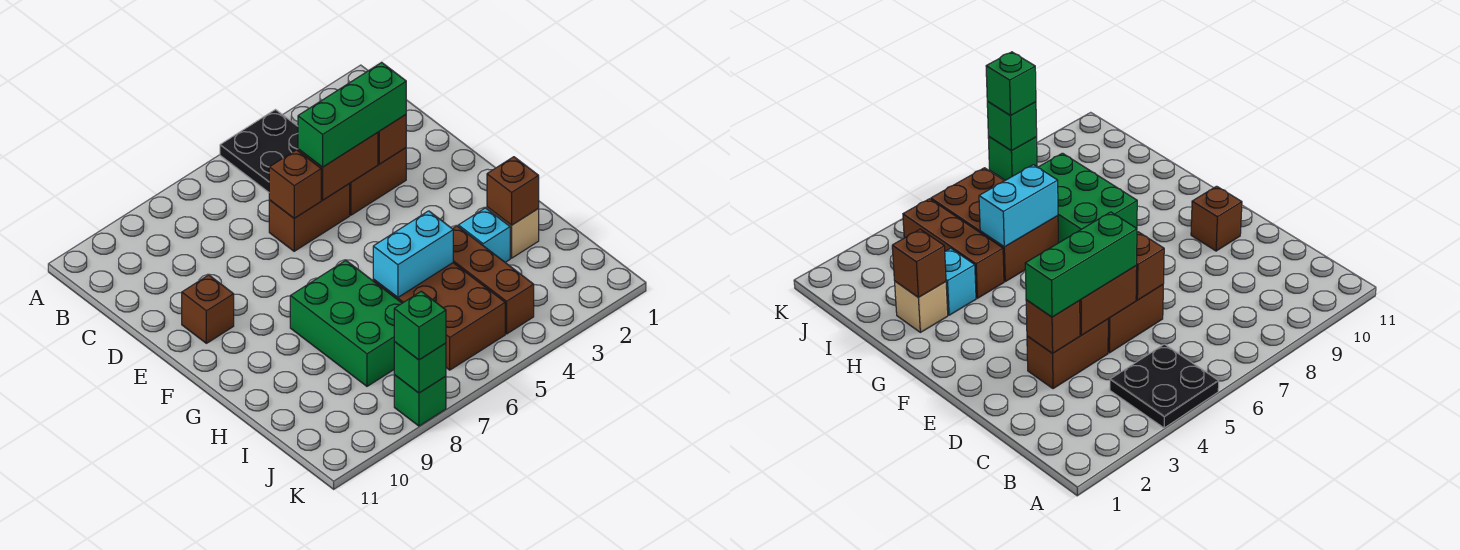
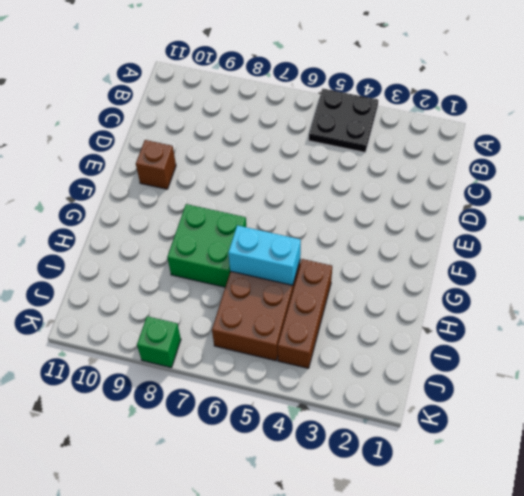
green 2x2 brick [167,204,246,287] -> green 2x3 brick [290,260,402,386]
none -> brown 1x2 brick [349,148,406,215]
none -> brown 1x2 brick [269,184,350,251]
none -> tan 1x1 brick [487,207,539,258]

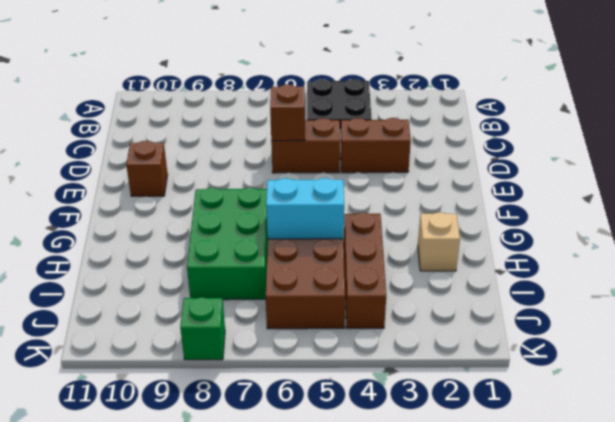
none -> cyan 1x1 brick [458,208,510,262]
none -> brown 1x1 brick [378,115,406,164]
none -> brown 1x2 brick [298,132,378,200]

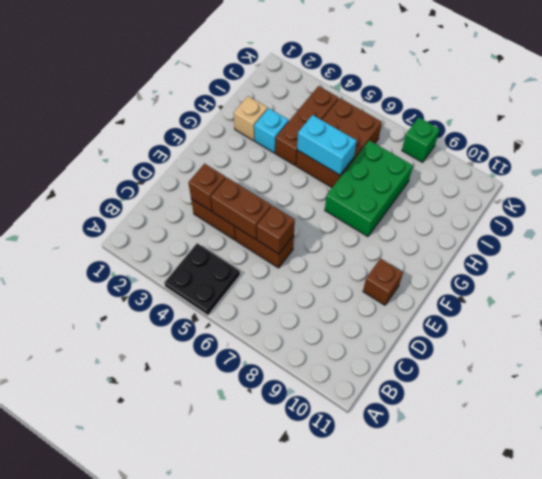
none -> brown 1x1 brick [487,157,539,225]
none -> green 1x1 brick [394,342,446,393]
none -> green 1x3 brick [298,62,406,167]

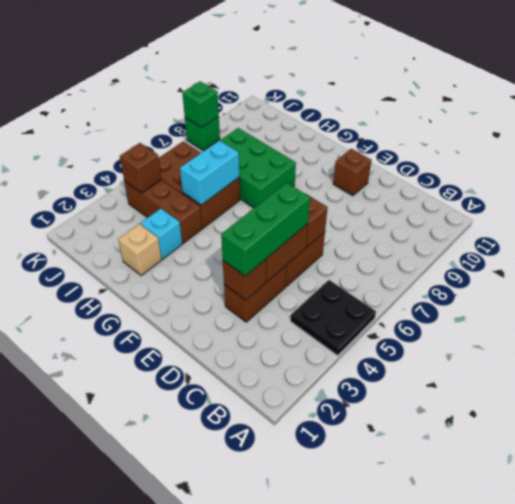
brown 1x1 brick [120,143,161,193] -> brown 1x1 brick moved to [487,157,539,225]
none -> green 1x1 brick [394,291,446,360]

